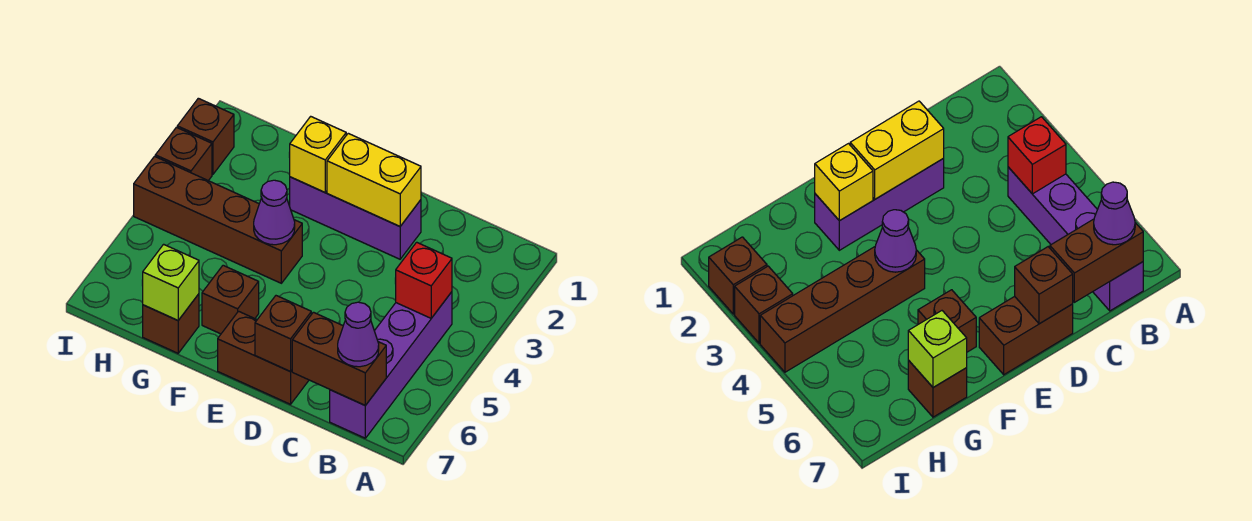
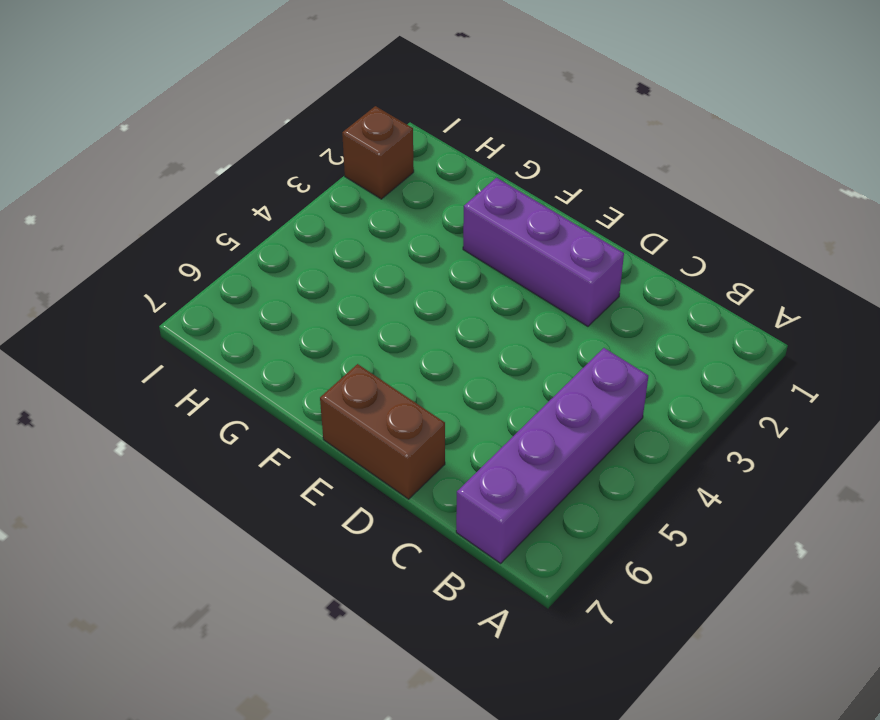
none -> brown 1x4 brick [134,156,302,283]
none -> brown 1x1 brick [202,265,259,334]
none -> brown 1x1 brick [143,294,199,353]

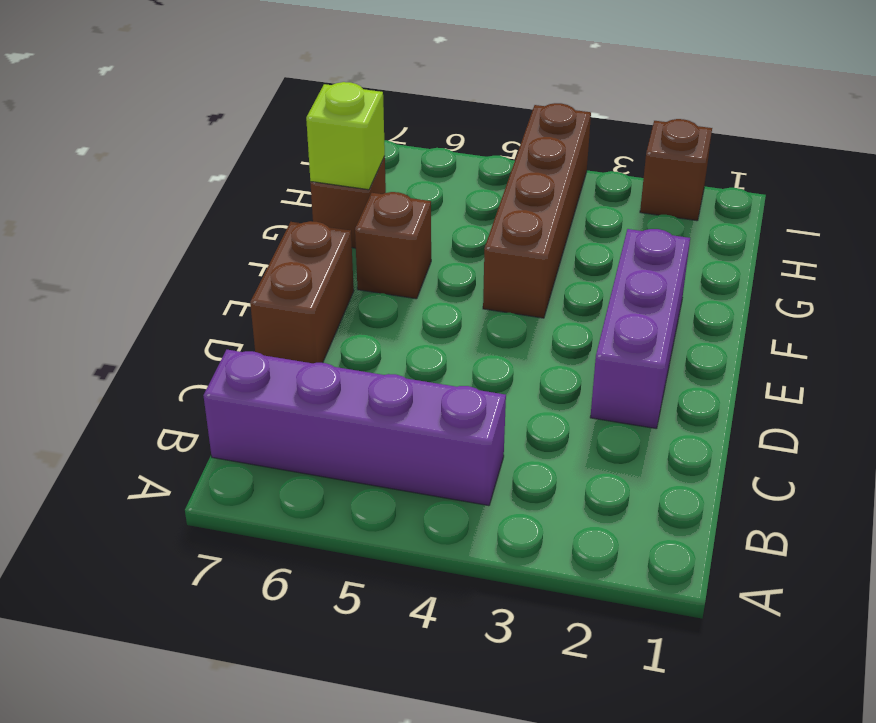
none -> brown 1x1 brick [155,127,212,181]
none -> red 1x1 brick [395,242,452,318]
none -> brown 1x2 brick [292,312,386,405]

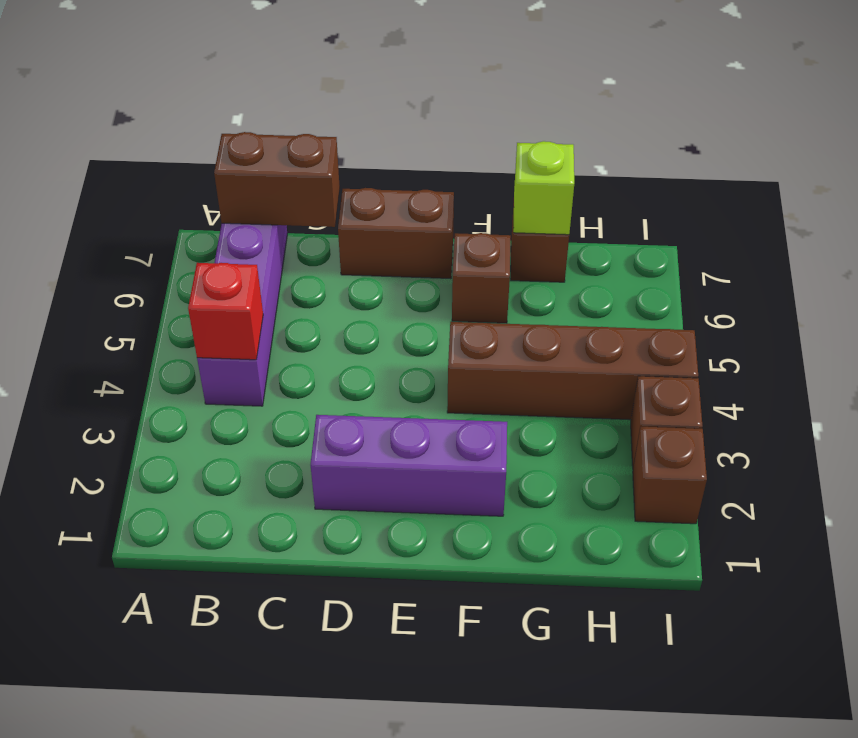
none -> yellow 1x2 brick [327,133,421,226]
none -> brown 1x1 brick [255,296,311,372]
none -> yellow 1x1 brick [289,116,346,192]

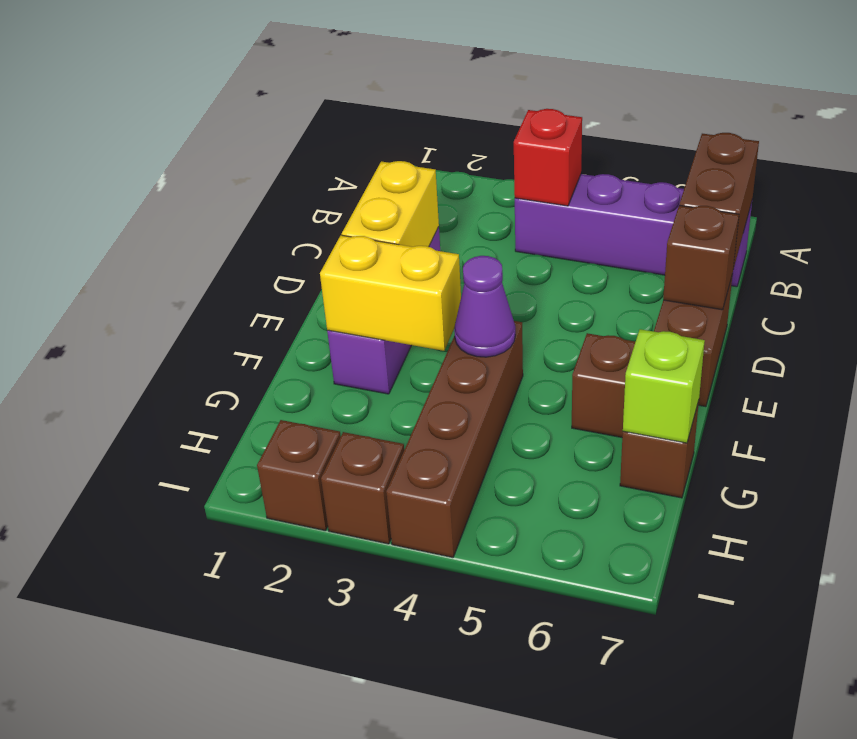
yellow 1x2 brick [320,235,461,351] -> yellow 1x1 brick [289,116,346,192]
none -> purple 1x1 cone [338,302,379,367]

